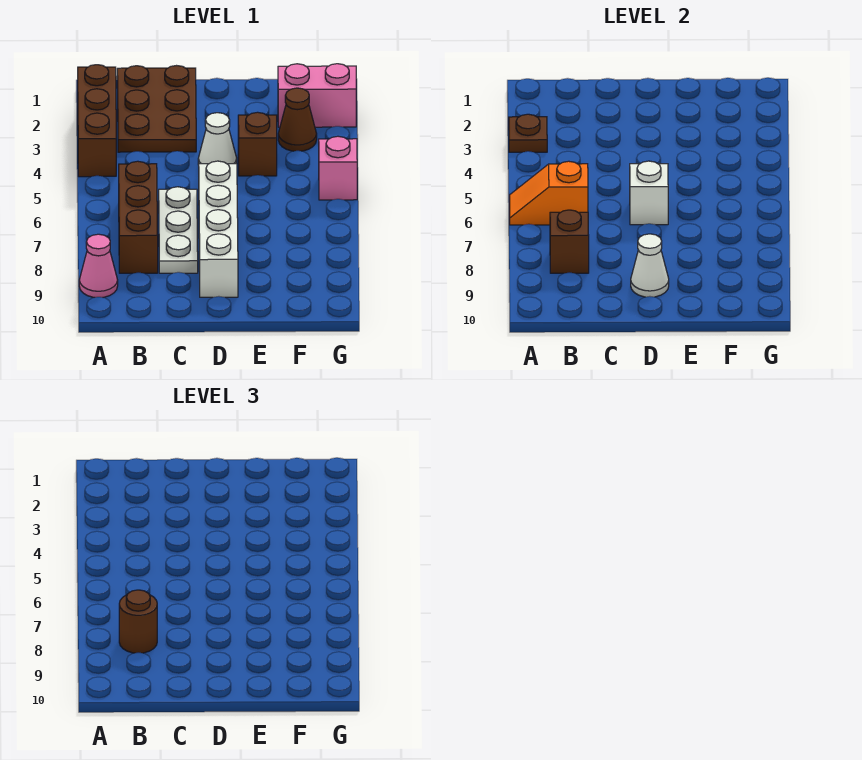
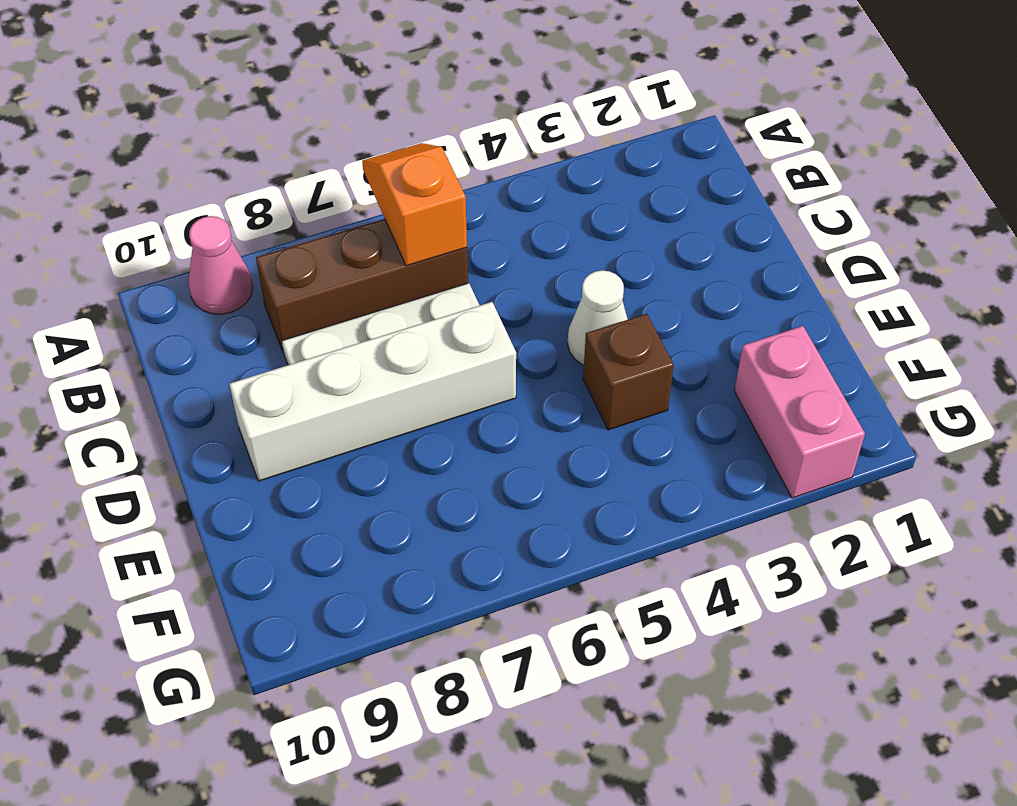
none -> brown 1x3 brick [78,65,116,177]
none -> brown 2x3 plate [117,66,196,152]
none -> brown 1x1 cone [278,88,317,151]

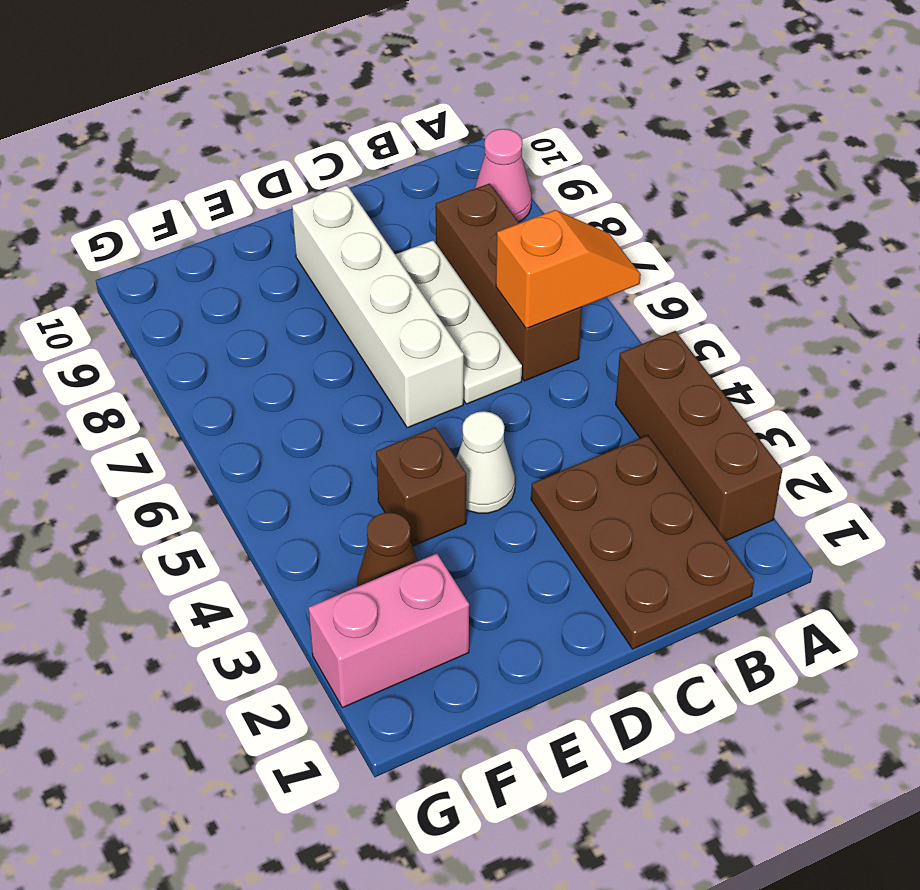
none -> pink 1x1 brick [319,136,357,200]
none -> brown 1x1 plate [509,114,547,152]
none -> brown 1x1 brick [550,210,589,273]

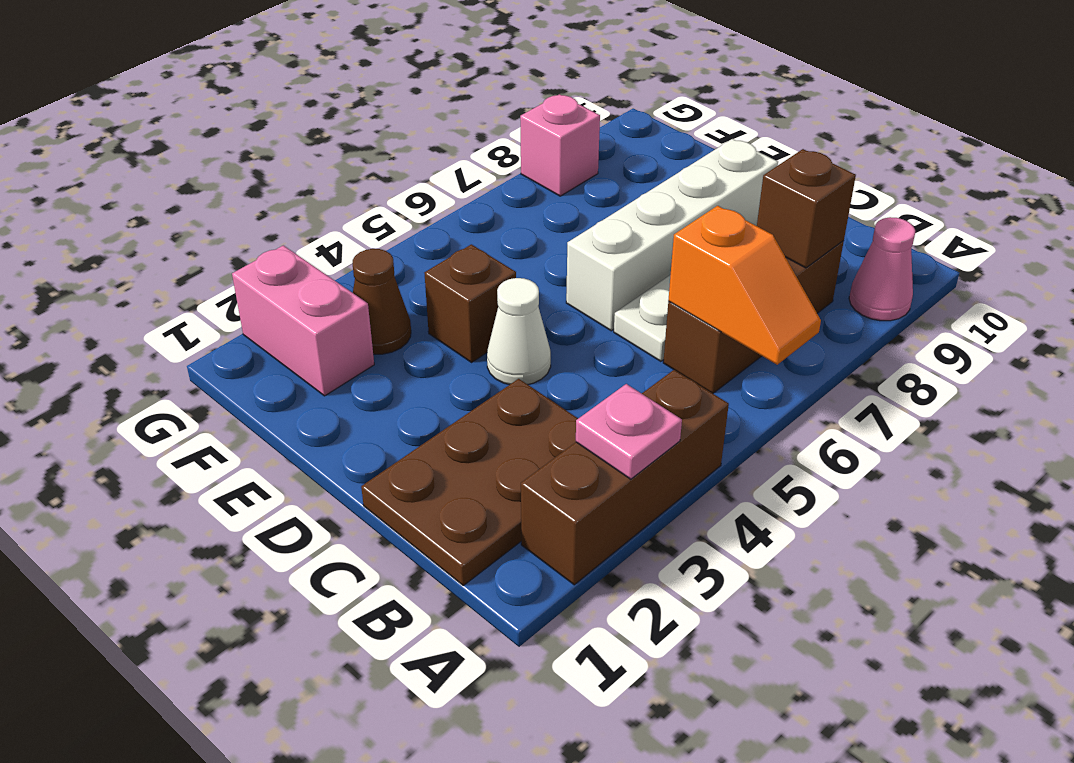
pink 1x1 plate [576,384,682,479] -> brown 1x1 plate [509,114,547,152]
pink 1x1 brick [520,94,600,196] -> pink 1x1 brick moved to [319,136,357,200]
none -> white 1x1 brick [630,161,668,225]
none -> white 1x1 cone [631,234,669,297]
none -> brown 1x1 round brick [119,590,157,653]

